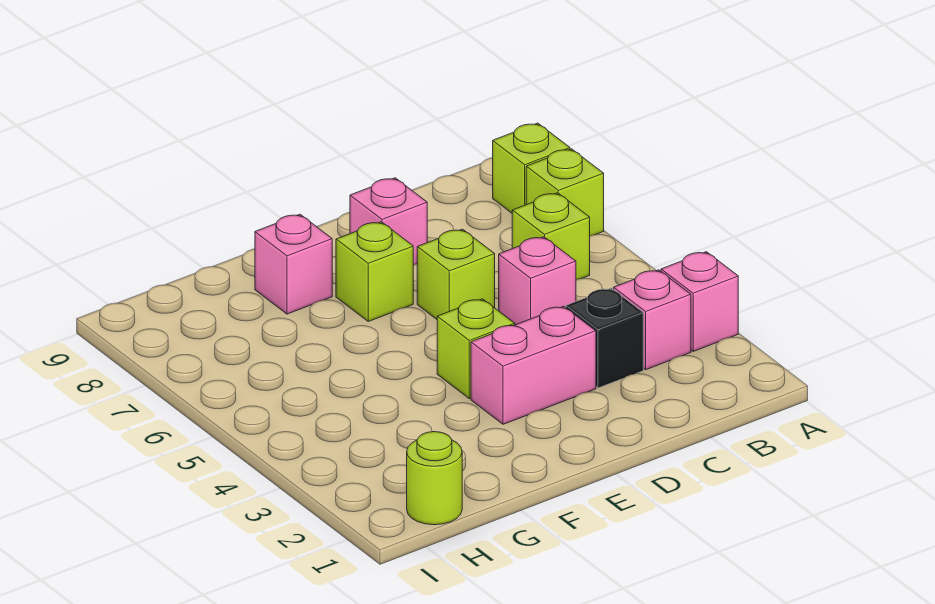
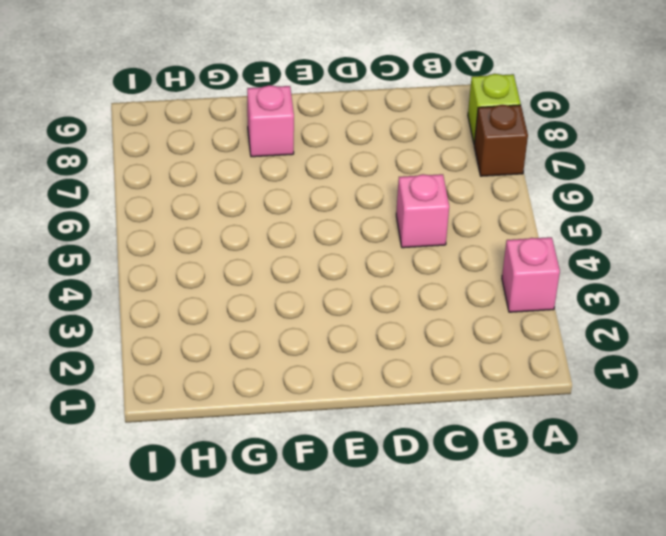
brown 1x1 brick [474,105,528,176] -> lime 1x1 brick [526,149,604,236]
none -> pink 1x1 brick [614,270,691,370]
none -> lime 1x1 brick [512,193,590,280]
none -> black 1x1 brick [566,288,643,388]

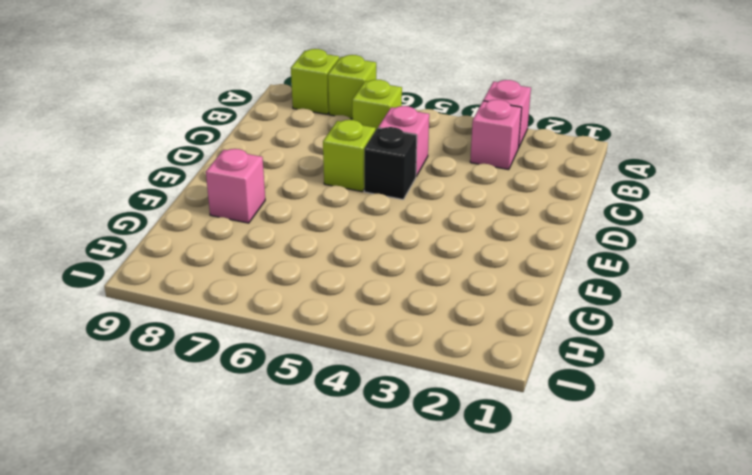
black 1x1 brick [364,127,417,199] -> black 1x1 brick moved to [566,288,643,388]
none -> pink 1x2 brick [471,306,596,424]
none -> pink 1x1 brick [350,178,427,265]
none -> lime 1x1 brick [437,299,515,399]

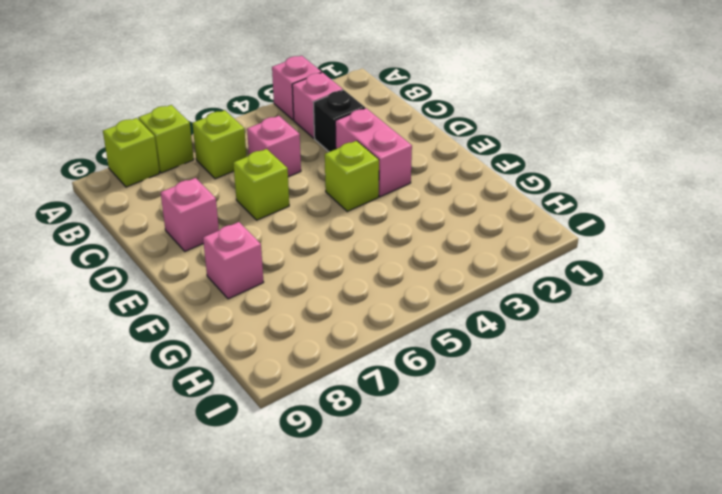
none -> lime 1x1 brick [336,222,413,321]
none -> lime 1x1 round brick [407,432,462,525]

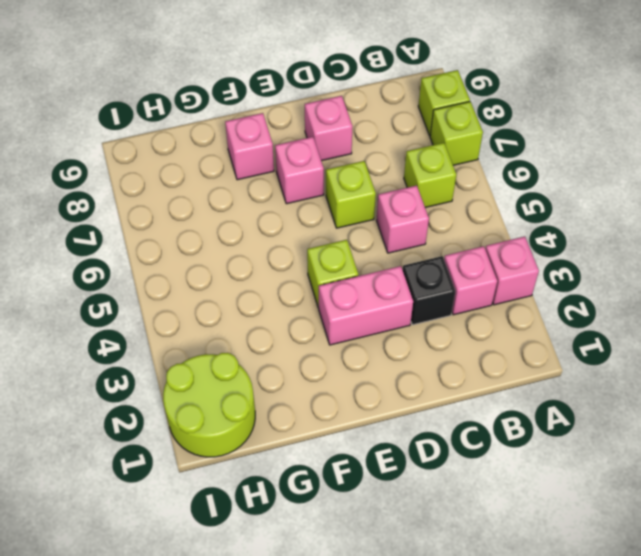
pink 1x1 brick [275,137,324,204] -> lime 1x1 brick [336,222,413,321]
lime 2x2 round brick [163,353,255,457] -> lime 1x1 round brick [407,432,462,525]

